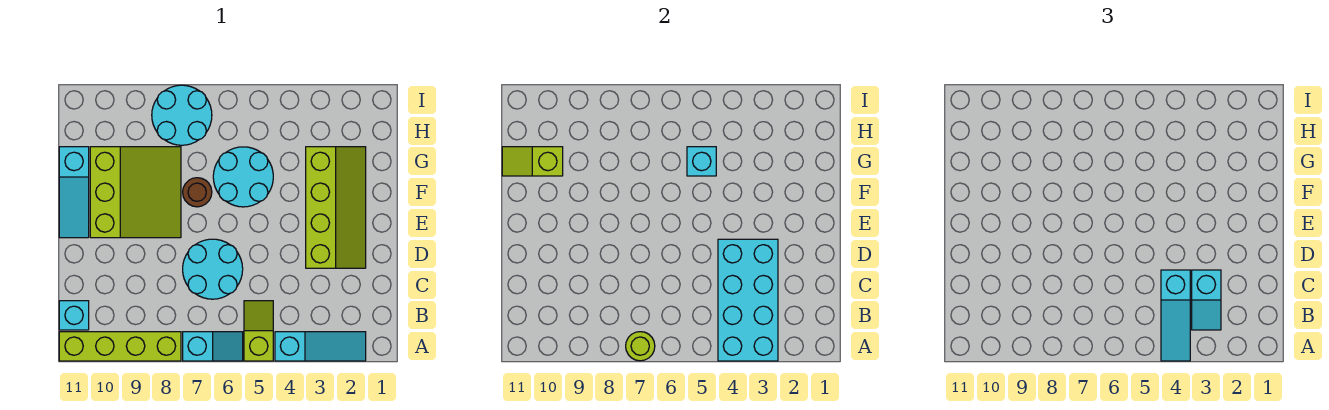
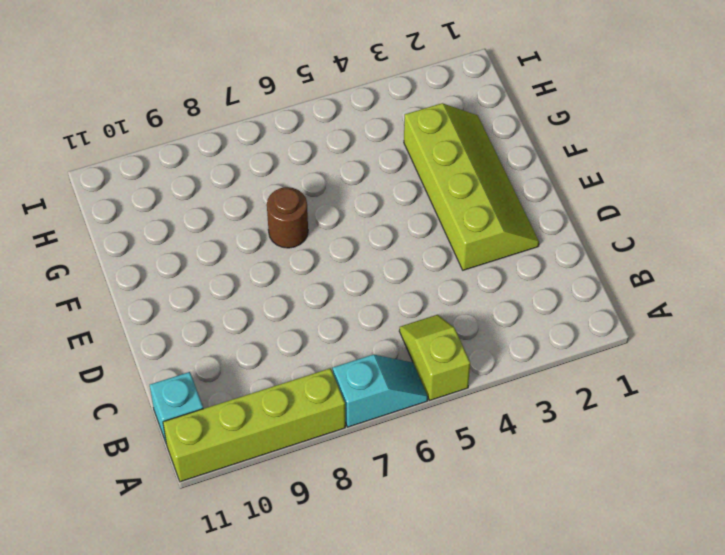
none -> cyan 1x3 slope [275,332,366,361]
none -> cyan 2x2 round brick [183,239,243,299]
none -> lime 3x3 slope [90,147,181,238]

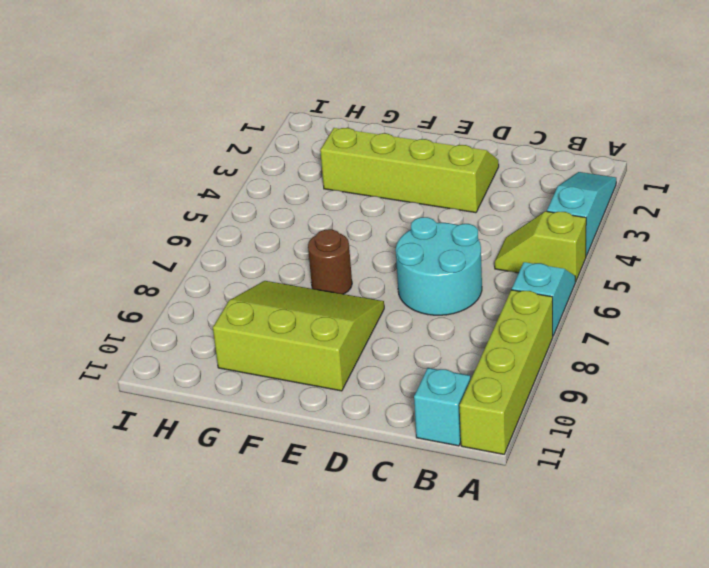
none -> cyan 1x3 slope [59,147,89,238]
none -> cyan 2x2 round brick [213,147,273,207]
none -> cyan 2x2 round brick [152,85,212,145]

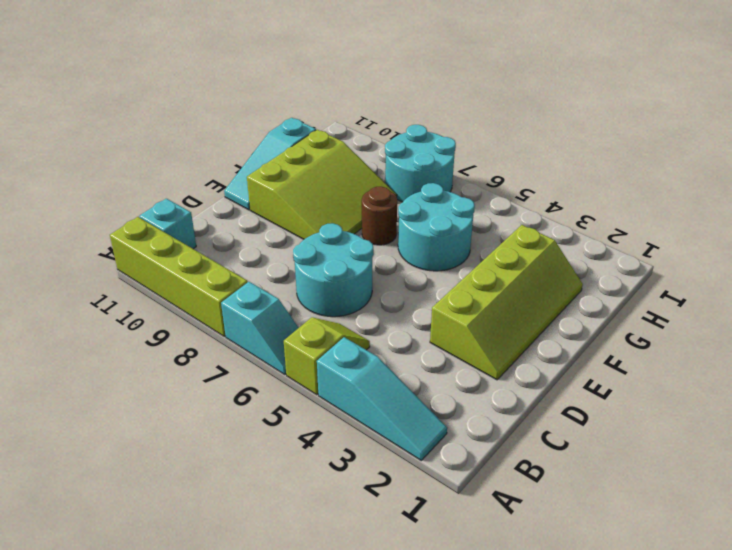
none -> cyan 2x4 brick [718,239,778,361]
none -> lime 1x1 round brick [626,332,655,361]
none -> cyan 1x1 brick [687,147,716,176]

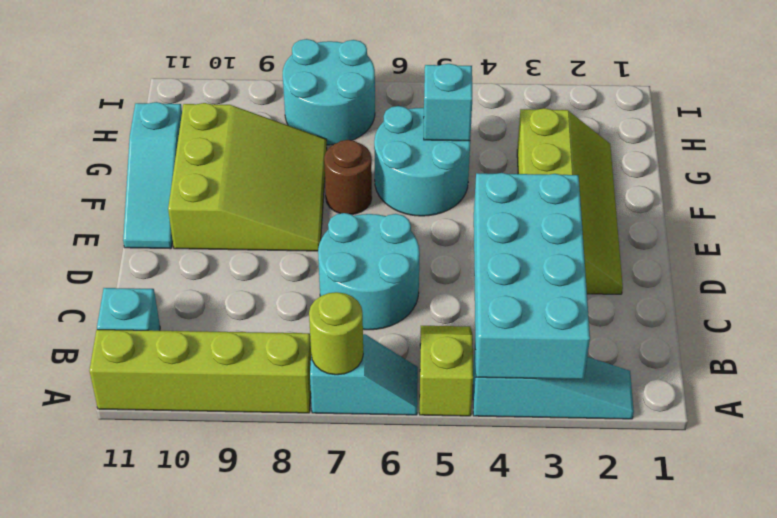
none -> lime 1x2 slope [502,147,563,176]
none -> cyan 1x3 slope [1161,270,1190,361]
none -> cyan 1x2 slope [1192,270,1221,330]

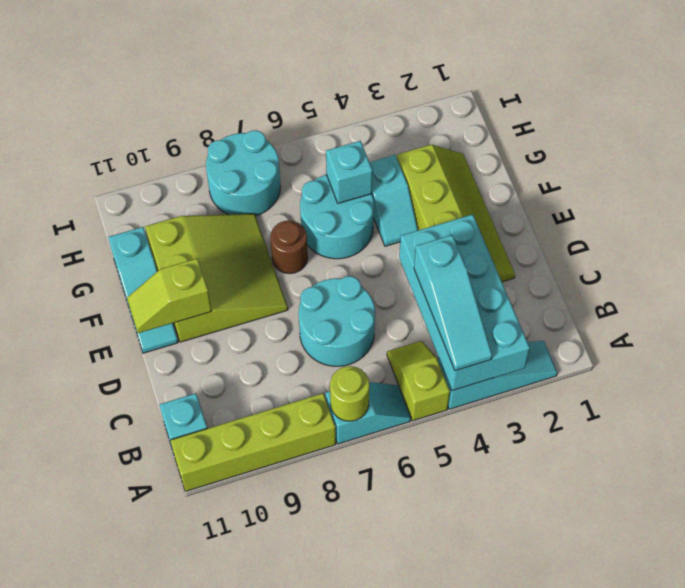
lime 1x2 slope [127,259,212,333] -> lime 1x2 slope moved to [502,147,563,176]
cyan 1x2 slope [369,155,418,246] -> cyan 1x2 slope moved to [1192,270,1221,330]

